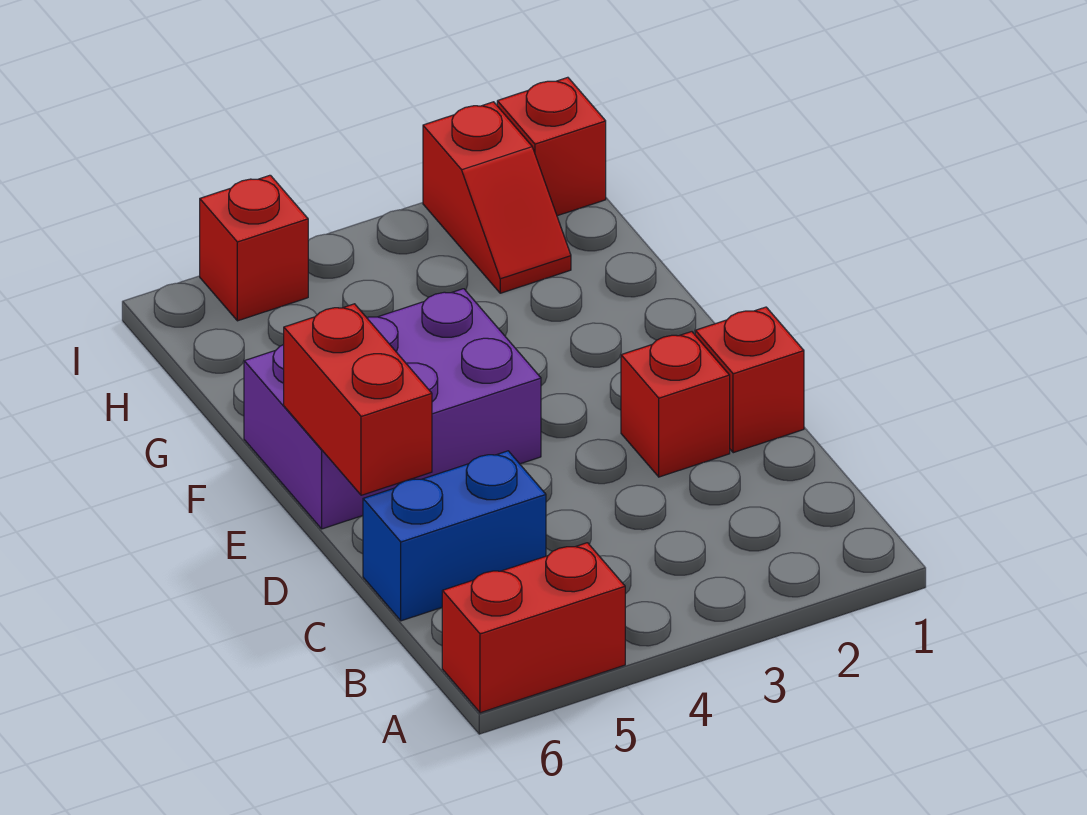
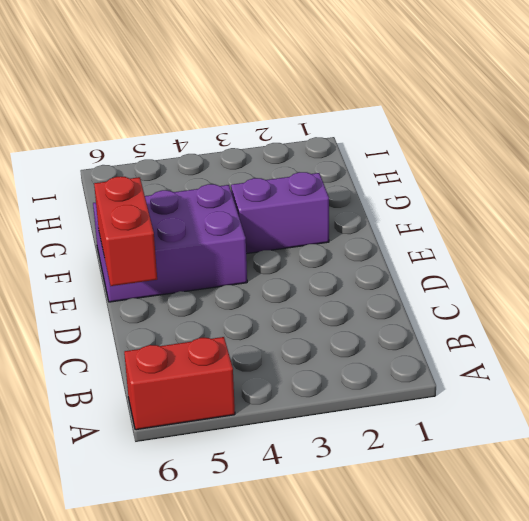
purple 1x2 brick [231,172,329,254] -> none
none -> blue 1x2 brick [363,451,546,621]
none -> red 1x1 brick [695,307,804,453]

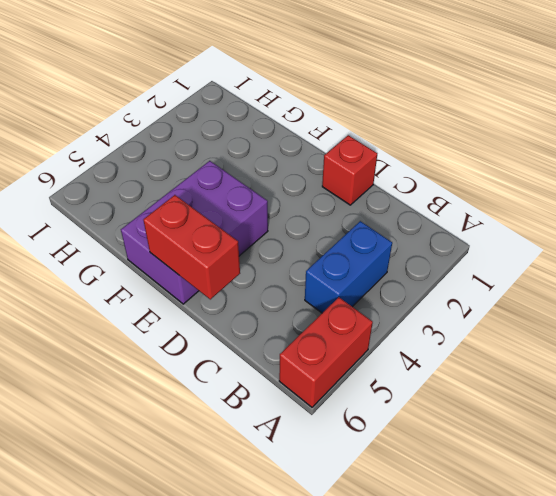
blue 1x2 brick [305,221,392,313] -> blue 1x2 brick moved to [363,451,546,621]
none -> red 1x1 brick [621,332,730,477]
none -> red 1x2 slope [423,102,571,293]

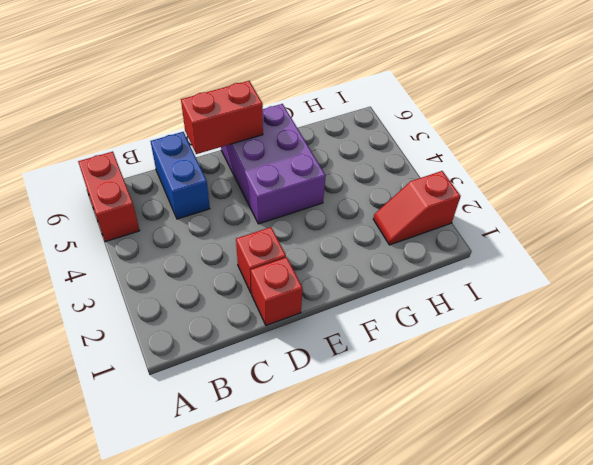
none -> red 1x1 brick [497,77,606,216]
none -> red 1x1 brick [200,175,308,321]

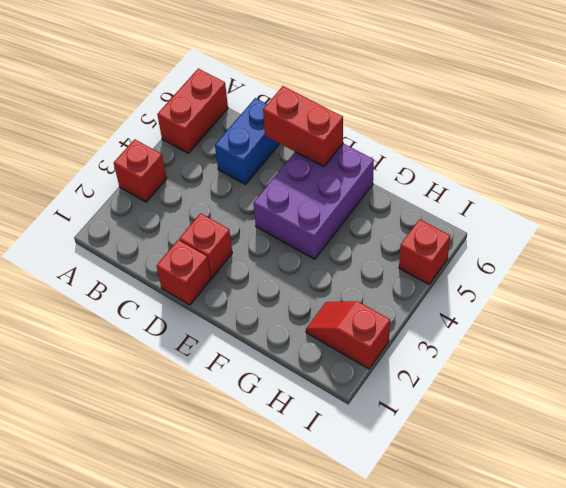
red 1x1 brick [114,139,167,202] -> red 1x1 brick moved to [497,77,606,216]

